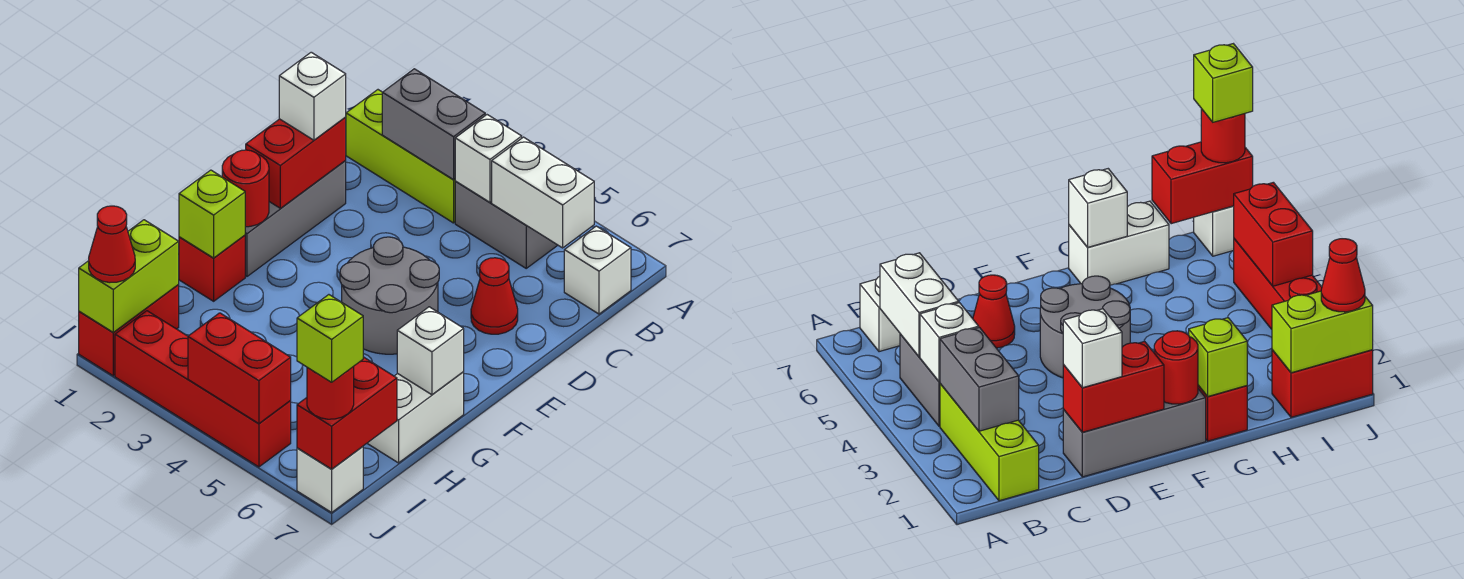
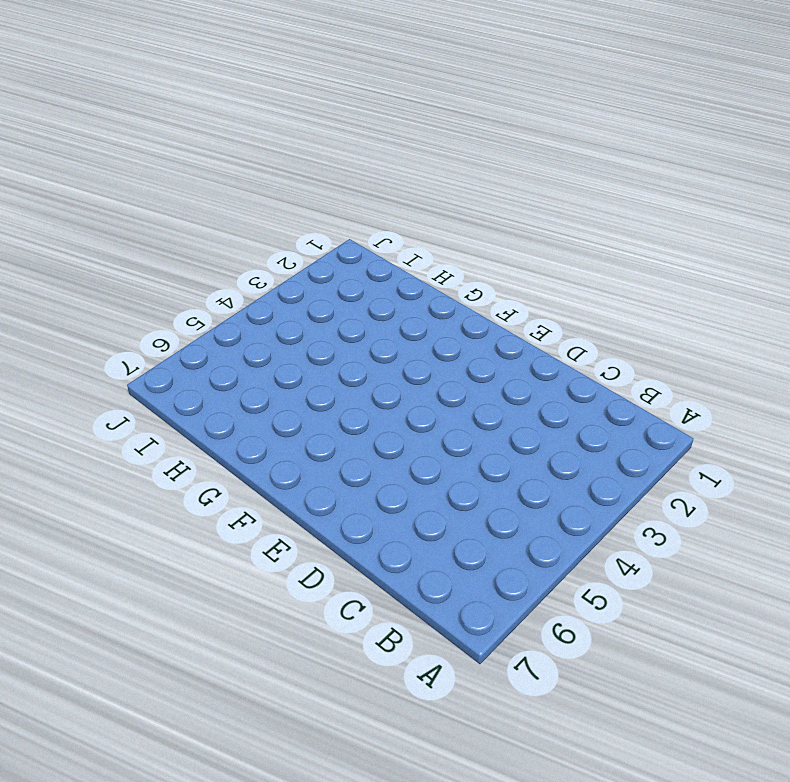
none -> lime 1x3 brick [346,90,455,223]
none -> grey 1x2 brick [455,181,558,268]
none -> white 1x1 brick [564,226,631,314]

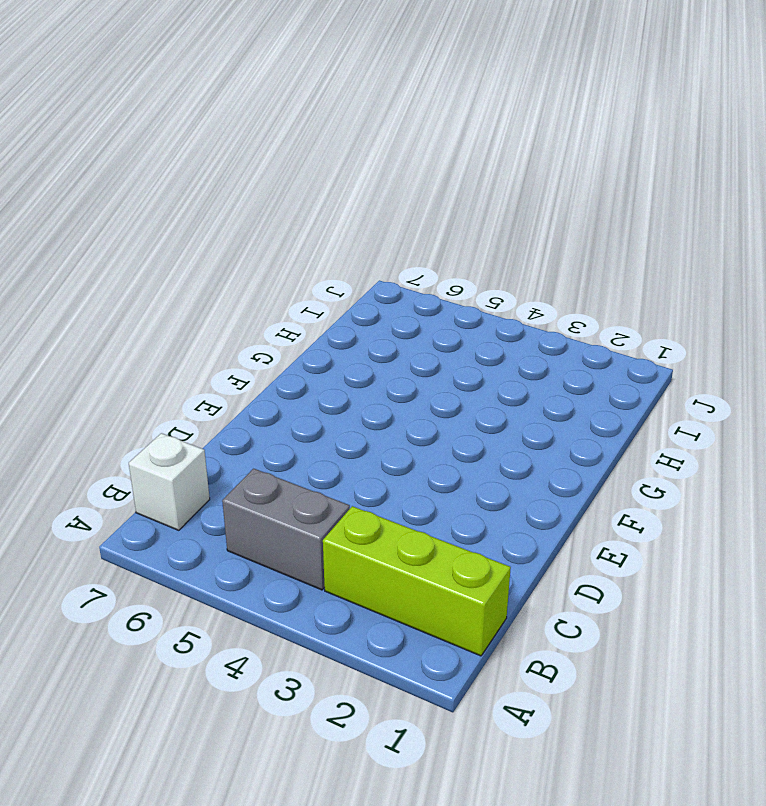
none -> grey 1x3 brick [245,161,346,276]
none -> red 1x1 cone [471,258,518,334]
none -> grey 2x2 round brick [340,237,439,354]

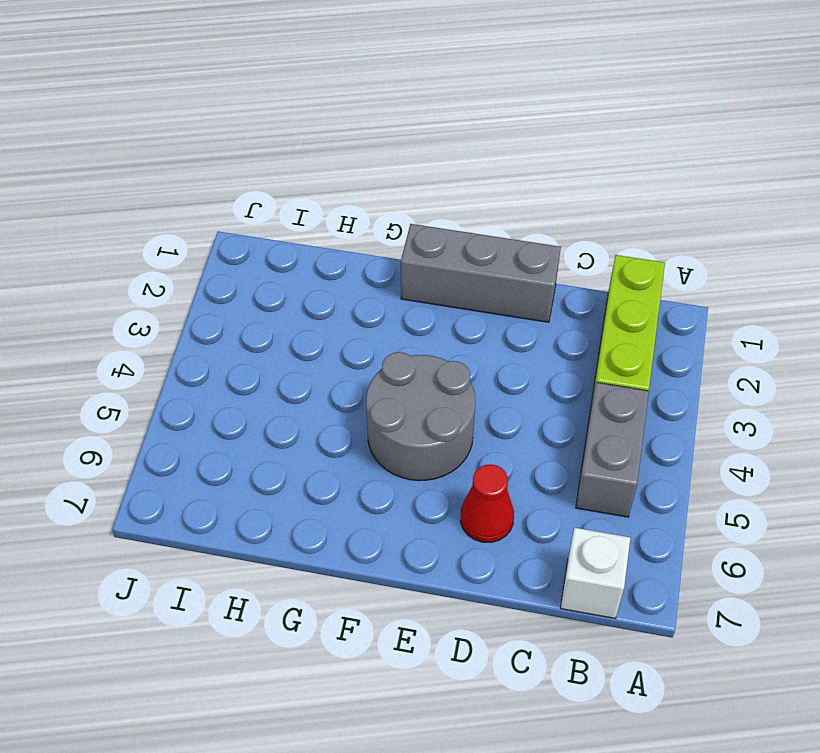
none -> red 1x1 brick [179,235,245,301]
none -> white 1x2 brick [367,372,464,463]
none -> red 1x2 brick [79,285,179,376]

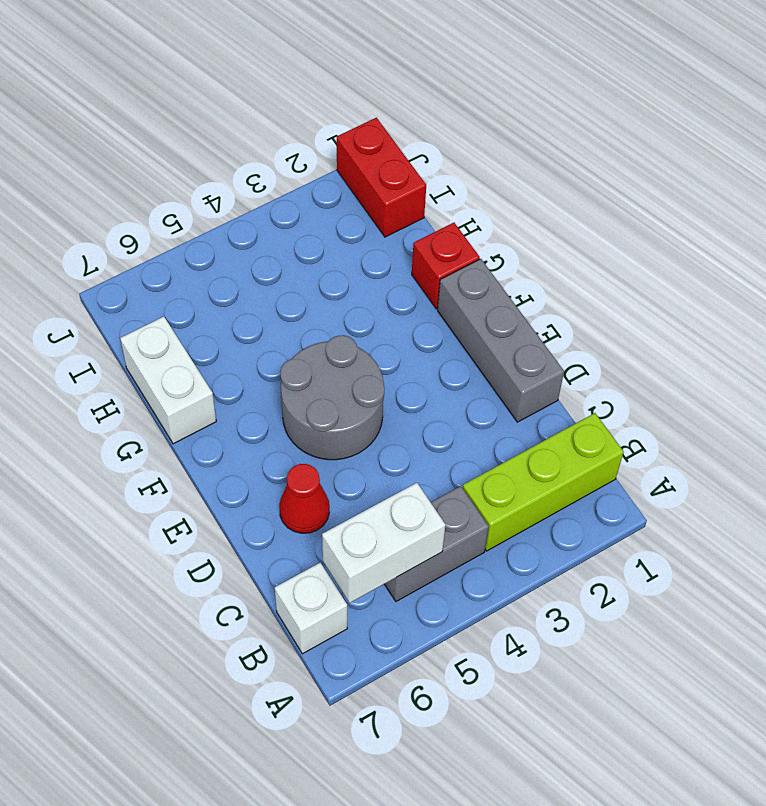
none -> red 1x4 brick [115,311,291,467]
none -> white 1x1 brick [297,446,363,512]
none -> grey 1x2 brick [382,69,485,180]

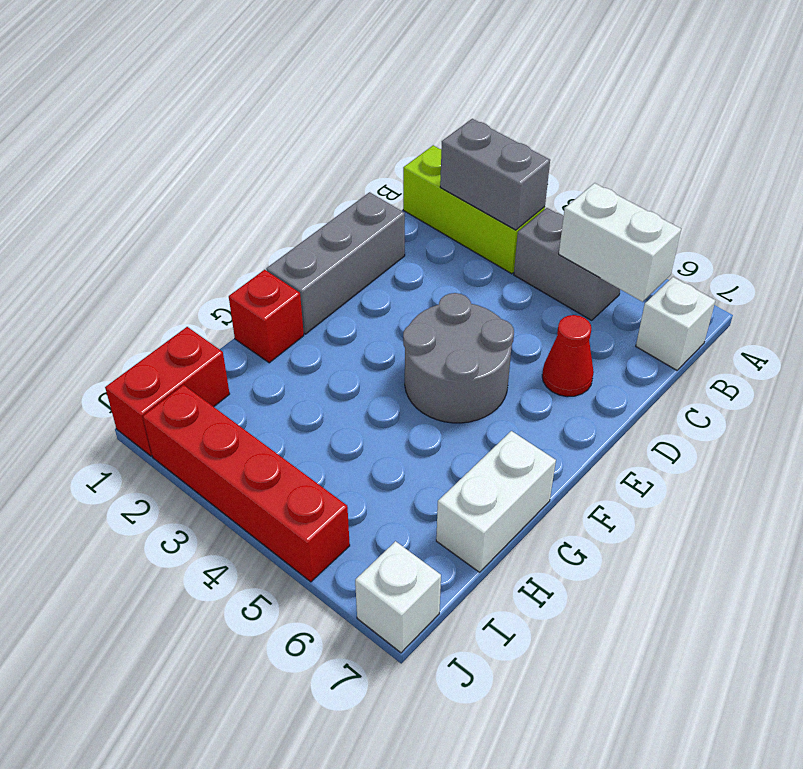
none -> white 1x1 brick [455,115,522,202]
none -> red 1x2 brick [246,117,346,208]
none -> red 1x1 round brick [222,150,269,227]

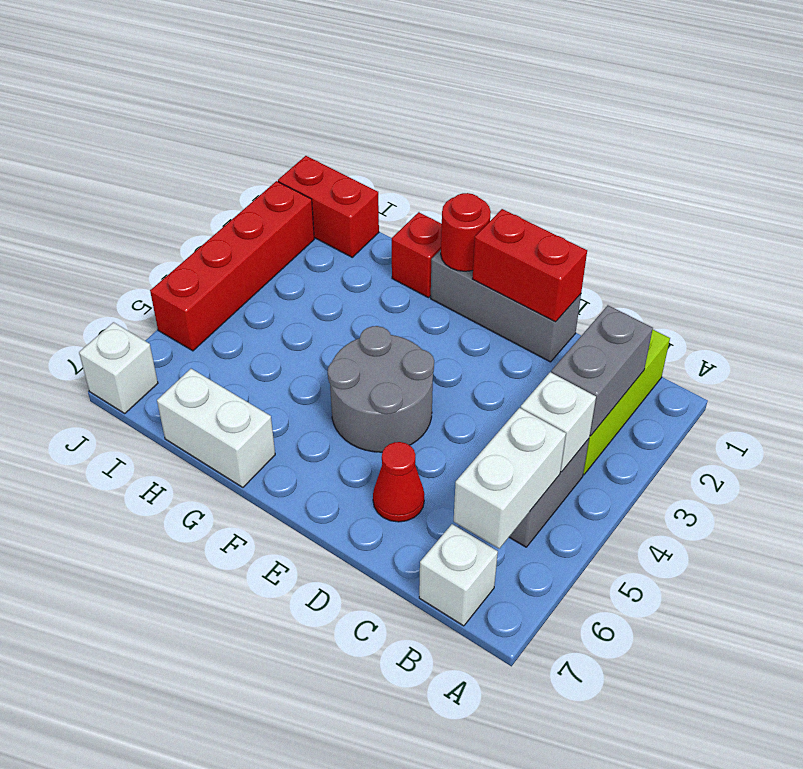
none -> lime 1x1 brick [179,170,245,258]
none -> white 1x1 brick [397,307,464,395]
none -> lime 1x2 brick [79,220,179,333]

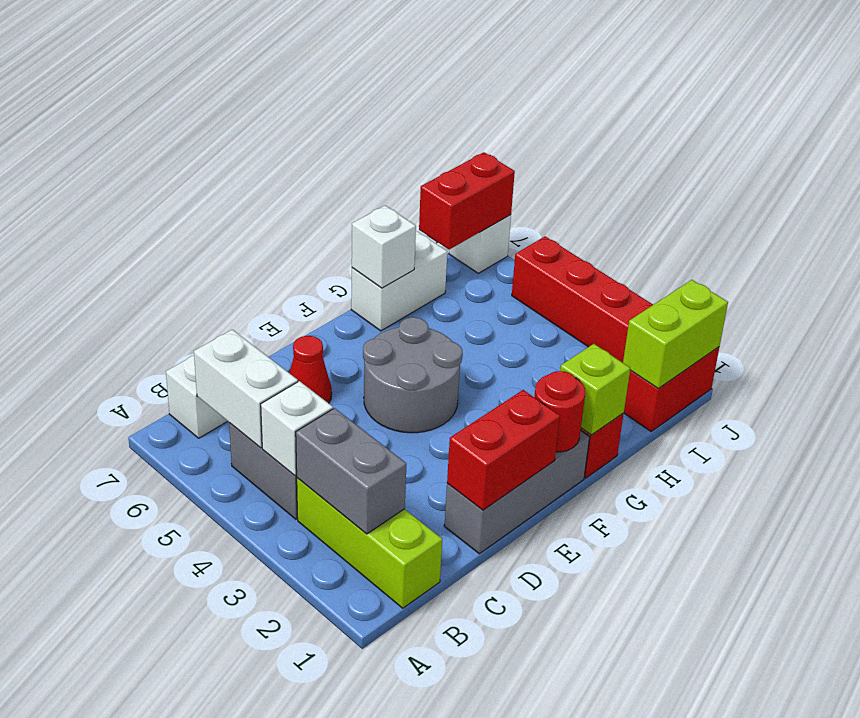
none -> red 1x2 brick [188,313,291,424]
none -> white 1x1 brick [279,52,346,140]
none -> red 1x1 cone [89,206,135,283]

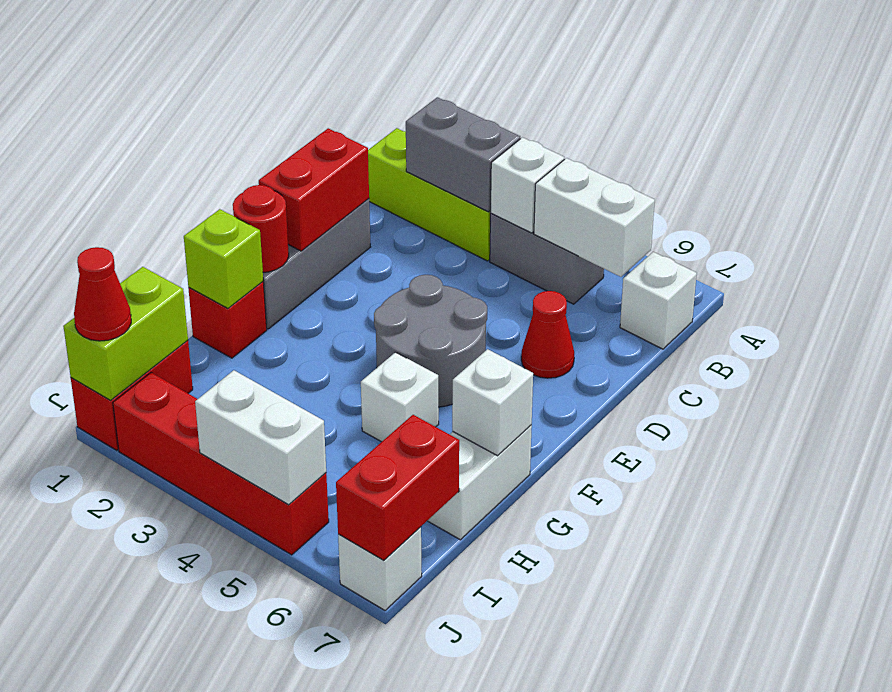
white 1x1 brick [361,352,439,442] -> white 1x1 brick moved to [279,52,346,140]
white 1x2 brick [195,370,326,505] -> red 1x2 brick [188,313,291,424]
none -> red 1x1 round brick [307,366,354,419]
none -> lime 1x1 brick [297,295,363,382]

